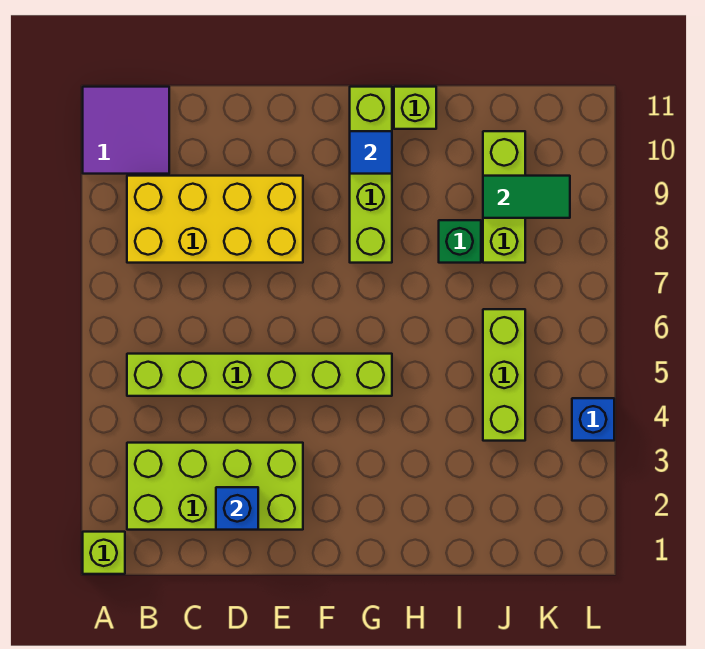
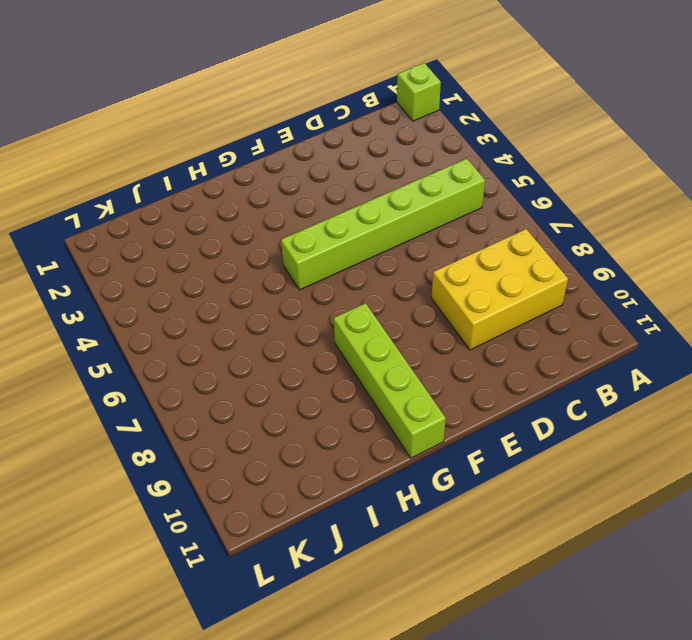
yellow 2x3 brick [432,229,568,350] -> yellow 2x4 brick [127,176,303,263]
none -> purple 2x2 tile [83,87,169,174]
none -> lime 2x4 brick [127,443,303,530]
none -> lime 1x1 brick [394,87,436,129]

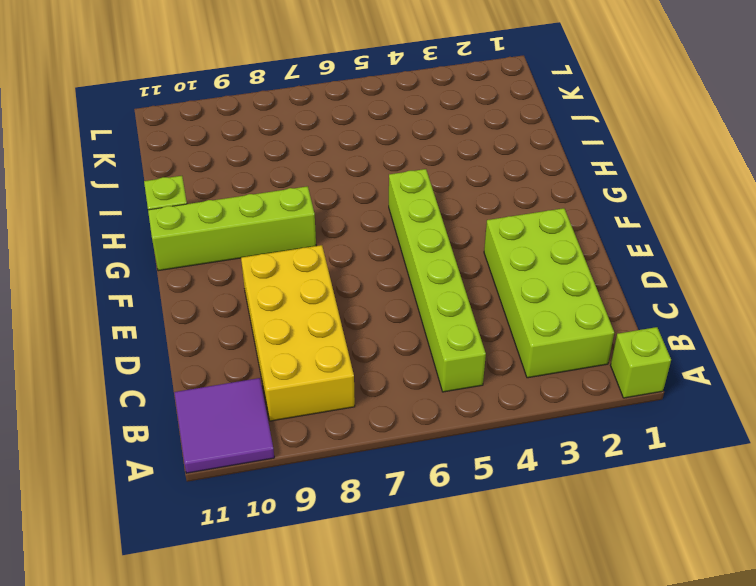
none -> green 1x1 brick [439,220,481,263]
none -> lime 1x3 brick [483,309,525,441]
none -> lime 1x3 brick [483,131,525,263]

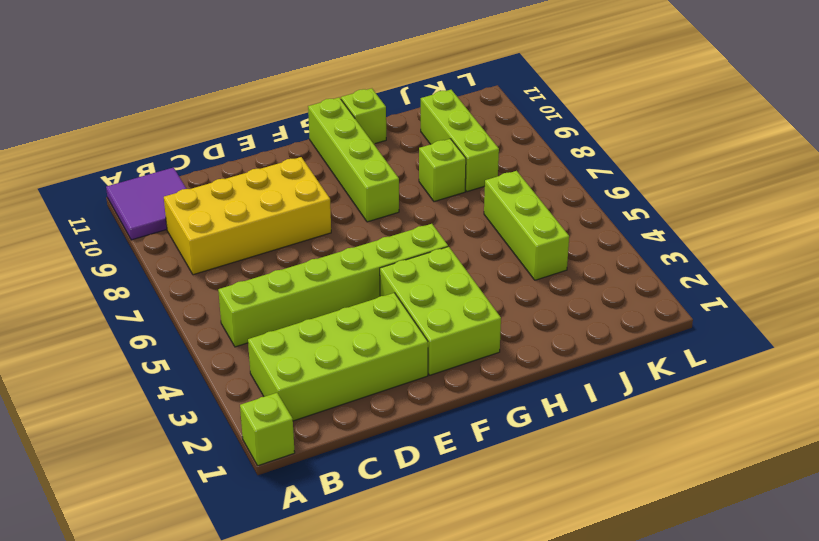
lime 2x3 brick [380,247,501,375] -> none
lime 1x1 brick [419,139,466,202] -> green 1x1 brick [439,220,481,263]
none -> blue 1x1 brick [572,398,614,441]
none -> blue 1x1 brick [216,487,258,530]
none -> blue 1x1 tile [350,131,392,174]

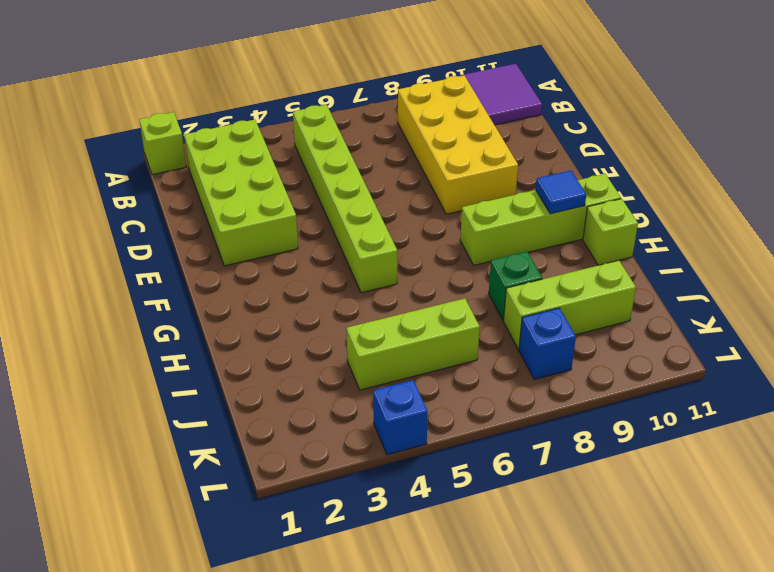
blue 1x1 brick [519,308,576,379] -> blue 1x1 brick moved to [216,487,258,530]
none -> green 1x2 tile [483,176,570,218]

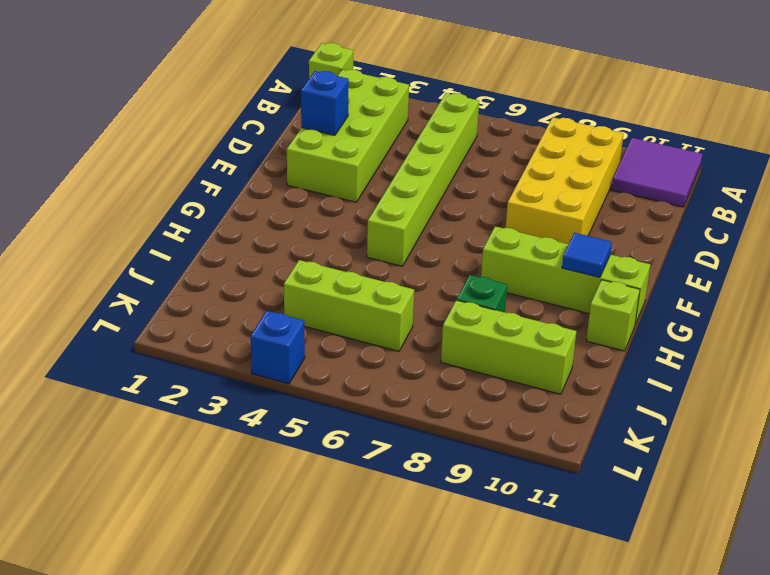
none -> green 1x2 tile [483,176,570,218]

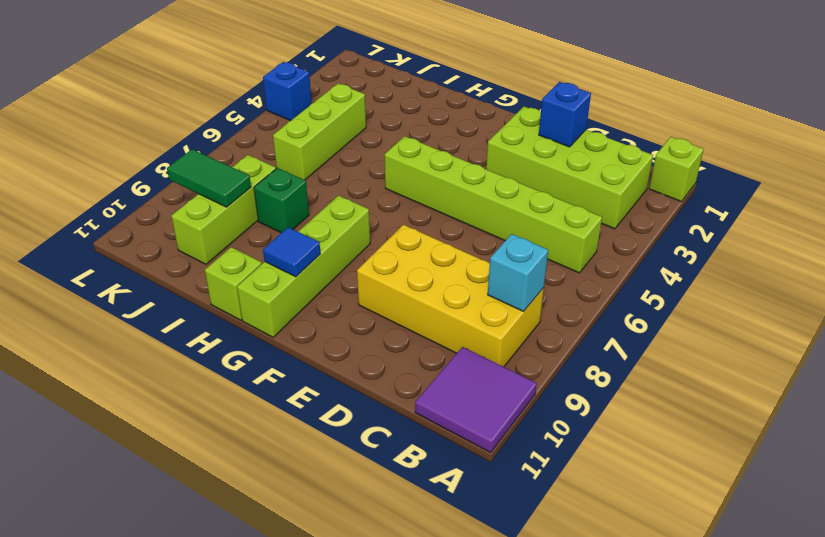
cyan 1x1 brick [488,234,548,311] -> none

